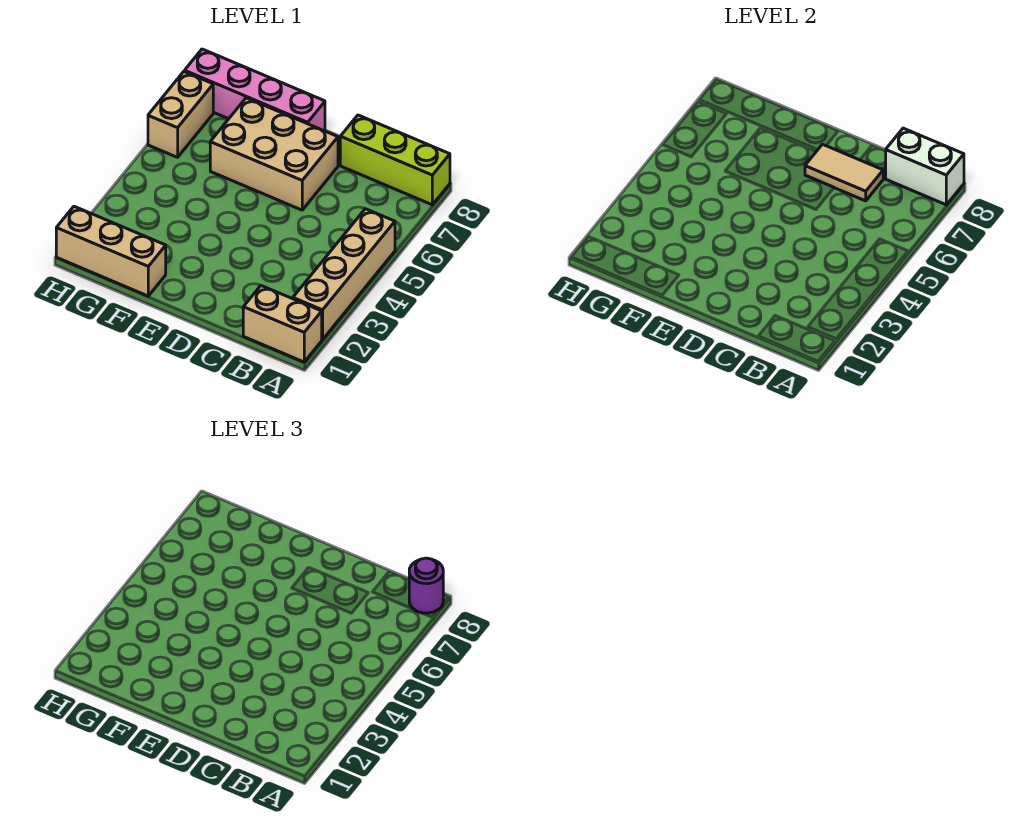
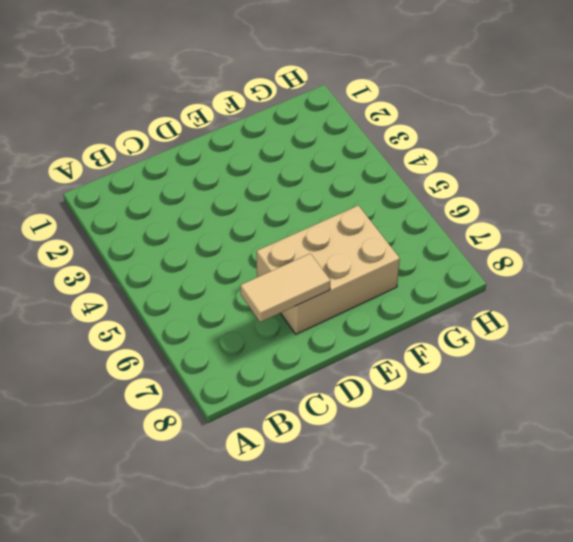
none -> tan 1x2 brick [243,286,322,362]
none -> tan 1x4 brick [293,209,395,340]

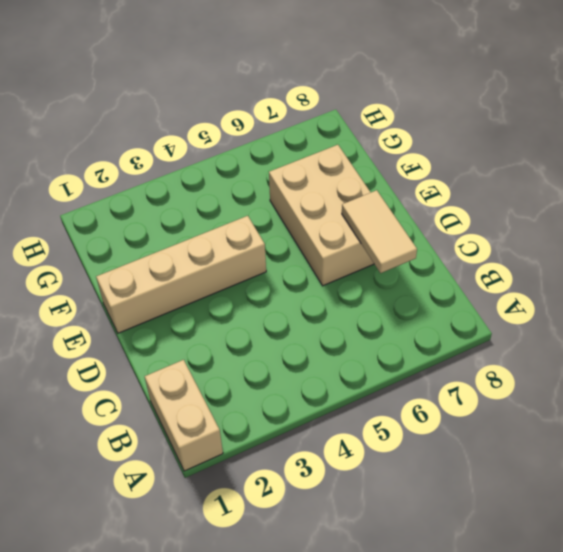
tan 1x4 brick [96,216,266,333] -> tan 1x4 brick moved to [293,209,395,340]
none -> lime 1x3 brick [340,115,450,205]
none -> pink 1x4 brick [185,49,325,131]

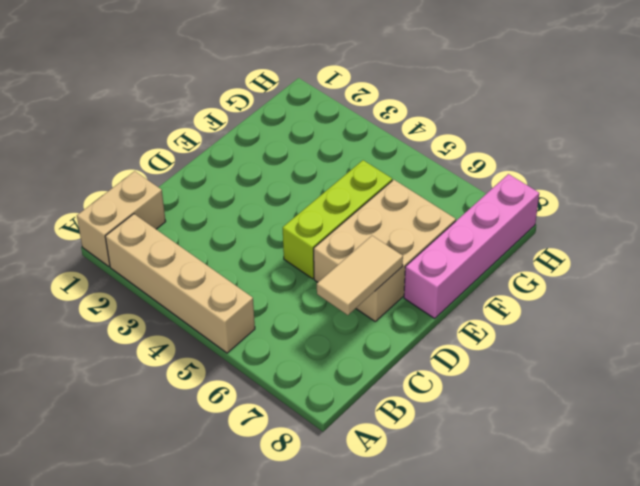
lime 1x3 brick [283,160,392,279] -> lime 1x3 brick moved to [340,115,450,205]
none -> tan 1x3 brick [56,206,166,296]
none -> tan 1x2 brick [148,72,213,157]

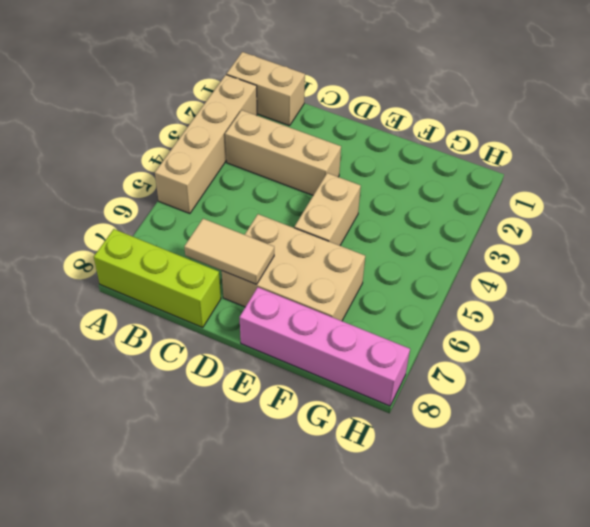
tan 1x3 brick [225,110,341,195] -> tan 1x3 brick moved to [56,206,166,296]
tan 1x2 brick [294,173,361,246] -> tan 1x2 brick moved to [148,72,213,157]
none -> white 1x2 brick [885,128,964,205]
none -> purple 1x1 round brick [409,558,443,613]

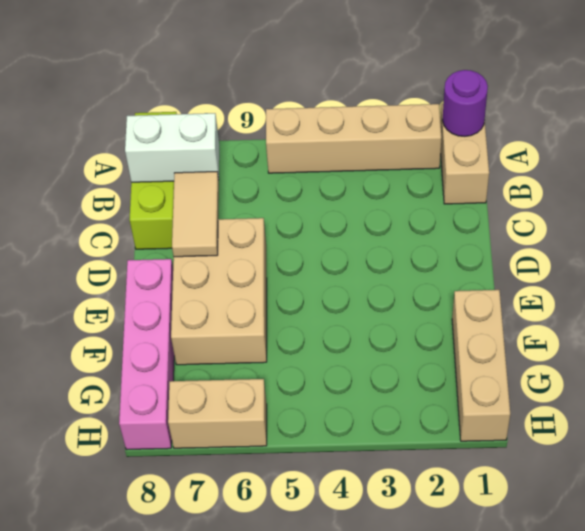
purple 1x1 round brick [442,70,488,136] -> purple 1x1 round brick moved to [409,558,443,613]
white 1x2 brick [125,113,219,182] -> white 1x2 brick turned to [885,128,964,205]

